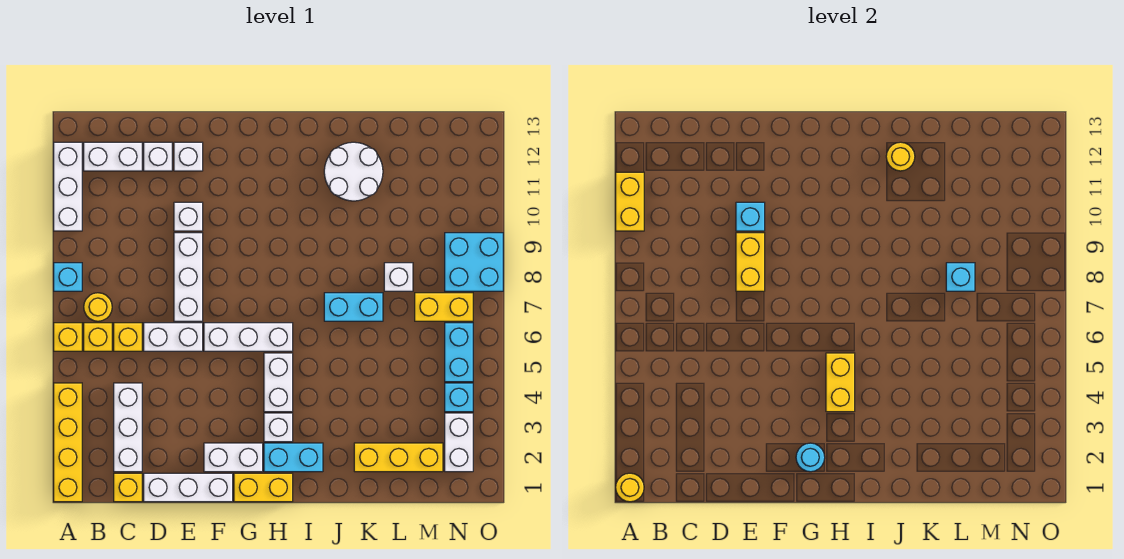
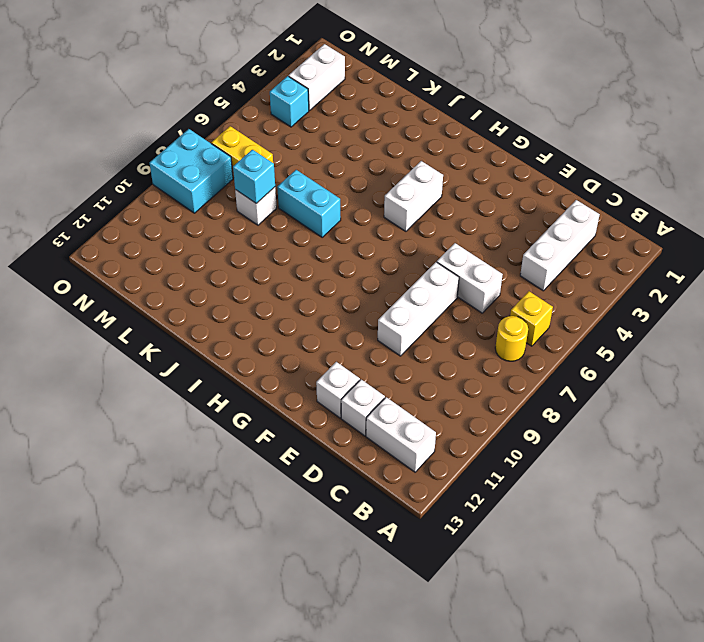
none -> yellow 1x4 brick [54,383,82,502]
none -> yellow 1x1 brick [54,323,82,351]
none -> cyan 1x1 brick [54,263,82,291]
none -> white 1x3 brick [54,142,82,231]

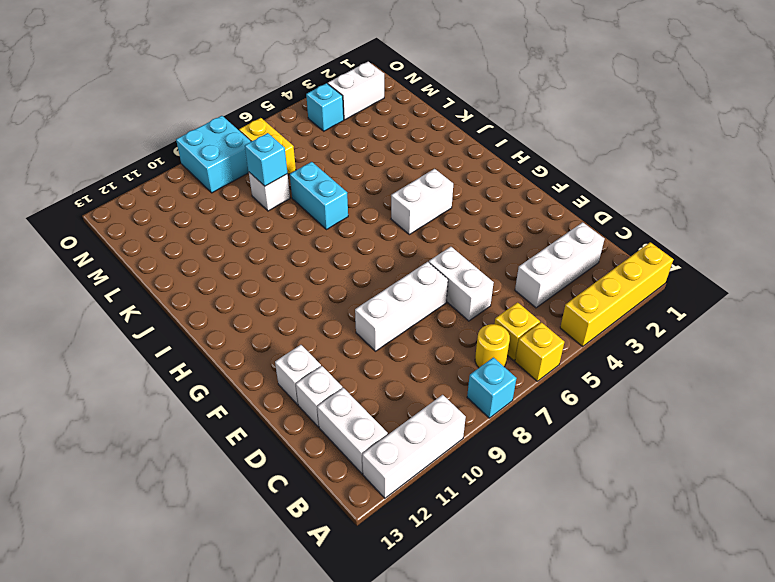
none -> yellow 1x1 brick [114,473,142,502]
none -> yellow 1x1 brick [114,323,142,351]
none -> white 1x3 brick [144,473,233,502]
none -> white 1x1 brick [174,202,203,231]

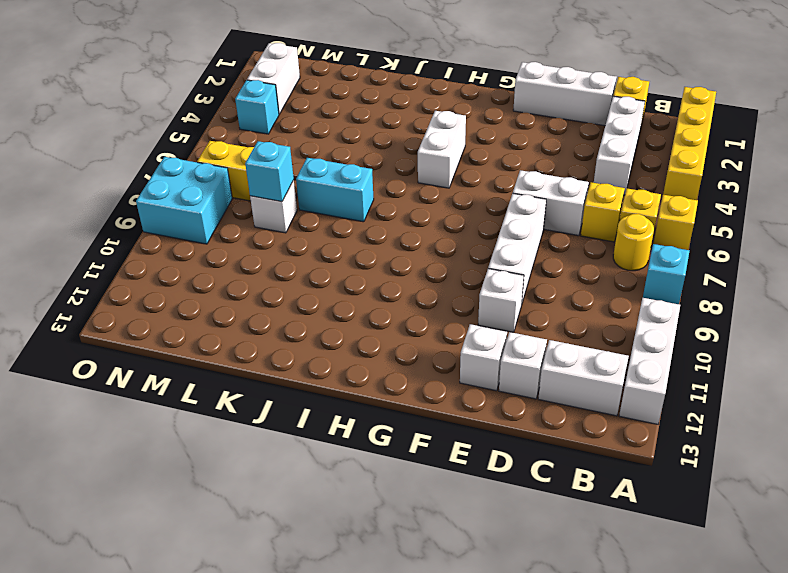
none -> white 1x2 brick [204,443,263,472]
none -> white 1x3 brick [204,323,293,351]
none -> yellow 1x2 brick [234,473,293,502]
none -> cyan 1x2 brick [264,443,323,472]

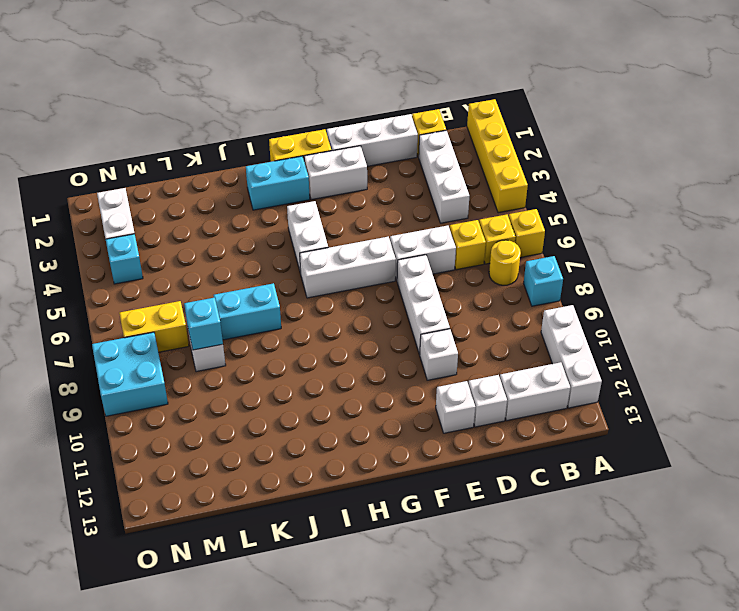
none -> white 1x1 brick [264,413,293,442]
none -> white 2x2 round brick [324,142,383,201]
none -> yellow 1x3 brick [354,443,443,472]
none -> cyan 1x2 brick [445,323,473,382]

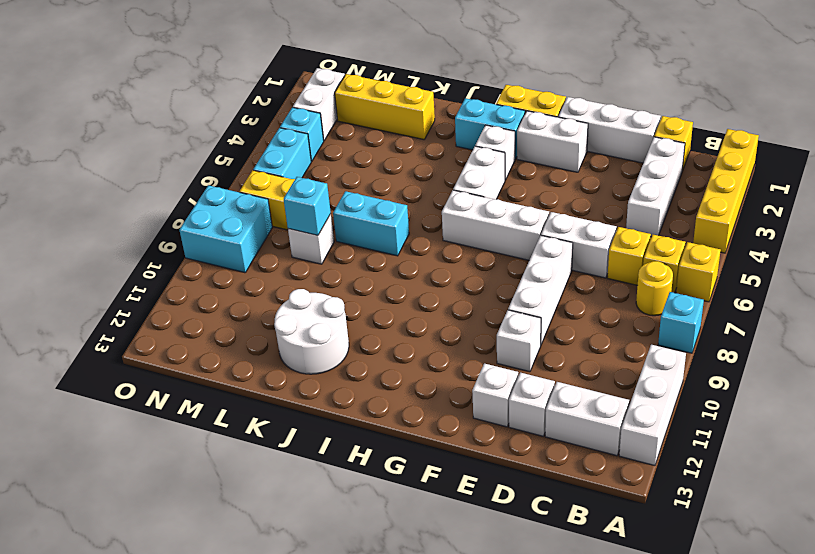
none -> yellow 1x1 round brick [616,473,644,502]
none -> yellow 1x2 brick [616,172,644,231]
none -> yellow 1x2 brick [736,233,765,291]
none -> cyan 1x1 brick [736,202,765,231]

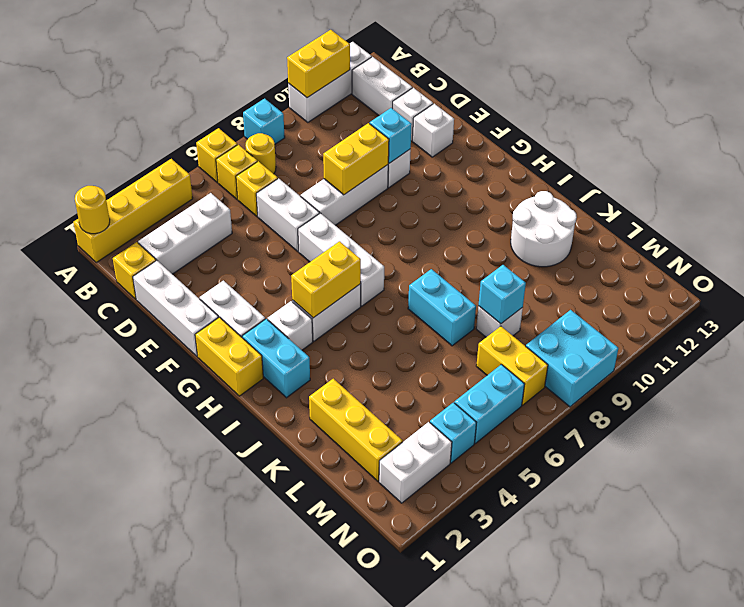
none -> cyan 1x1 round brick [796,443,825,472]
none -> yellow 1x1 round brick [886,142,915,171]

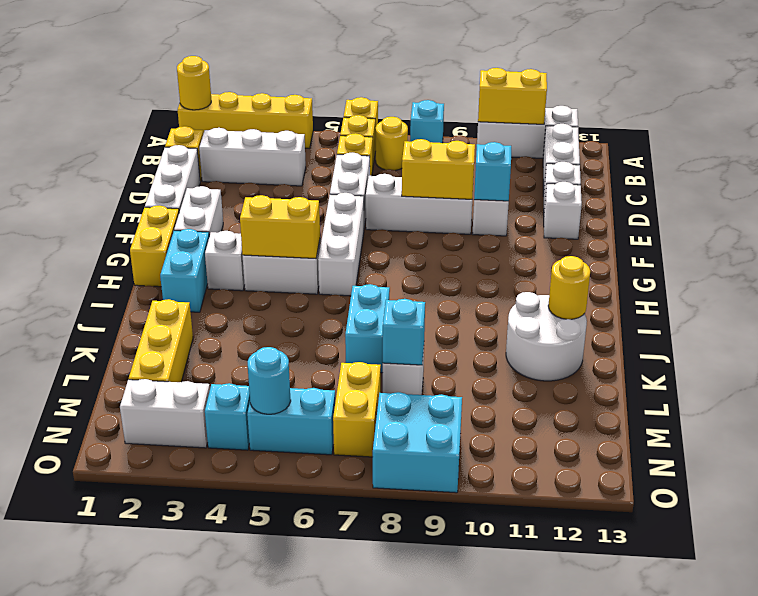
cyan 1x1 round brick [248,347,291,414] -> cyan 1x1 round brick moved to [796,443,825,472]

